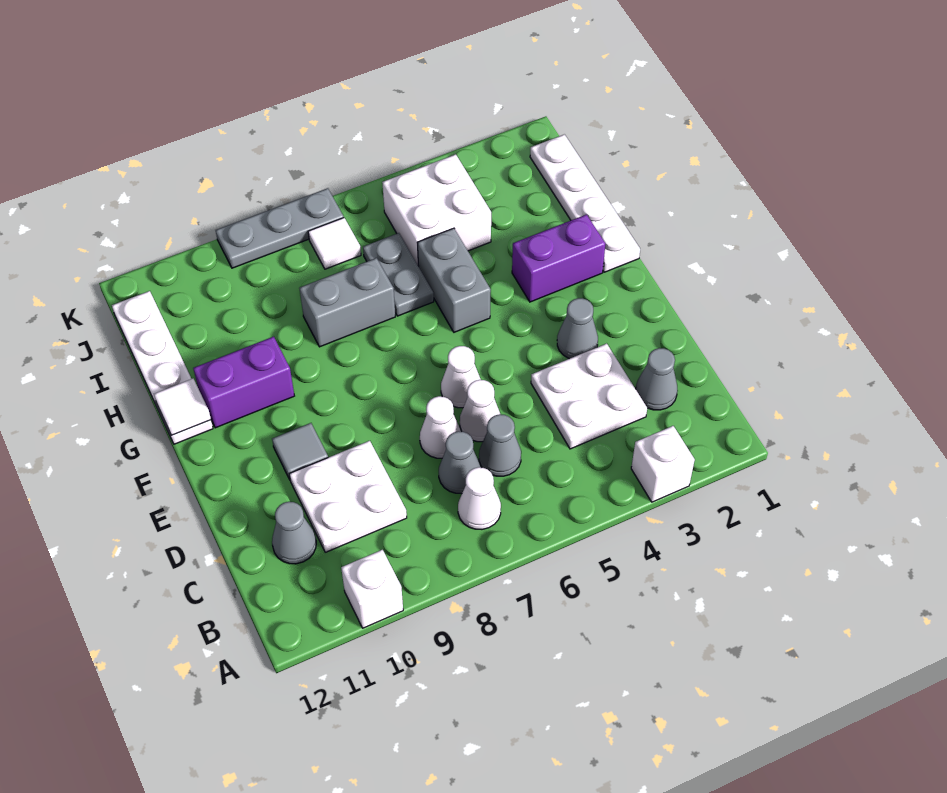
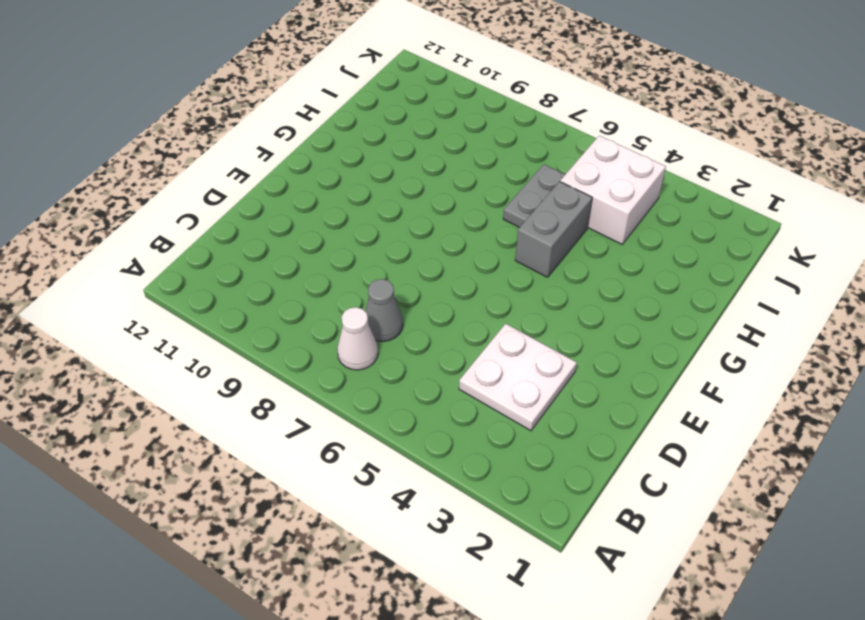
none -> white 1x1 brick [631,426,695,502]
none -> white 1x1 brick [341,550,403,628]
none -> grey 1x1 cone [636,348,678,410]

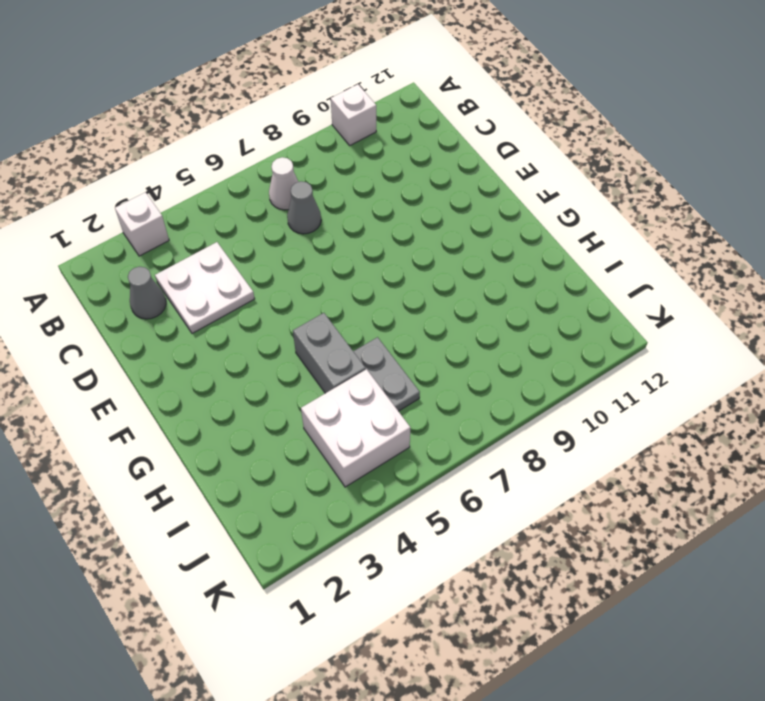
none -> grey 1x1 cone [479,414,521,476]
none -> white 2x2 plate [289,441,407,552]
none -> grey 1x1 cone [272,502,316,564]

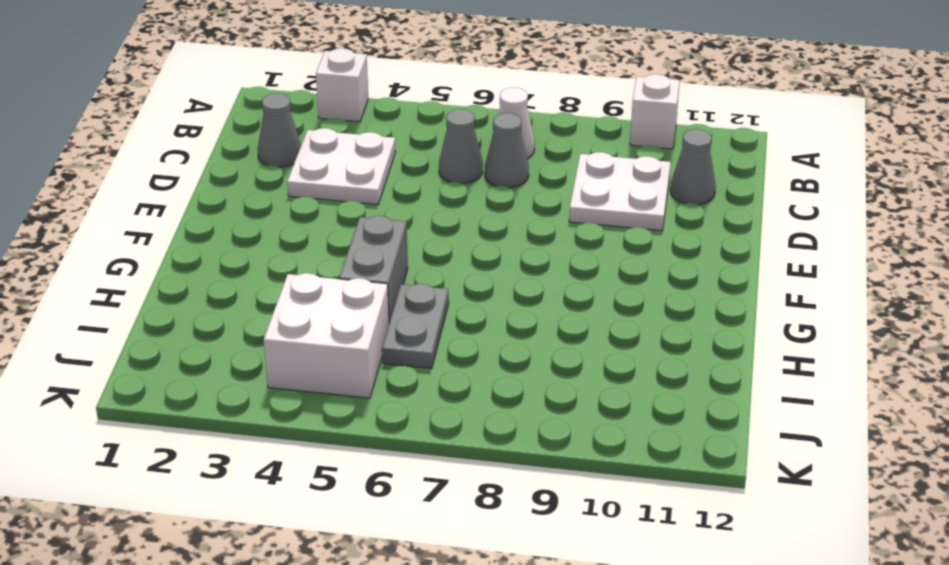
none -> white 1x1 cone [460,380,500,442]
none -> white 1x1 cone [420,396,461,458]
none -> grey 1x1 cone [557,298,598,359]

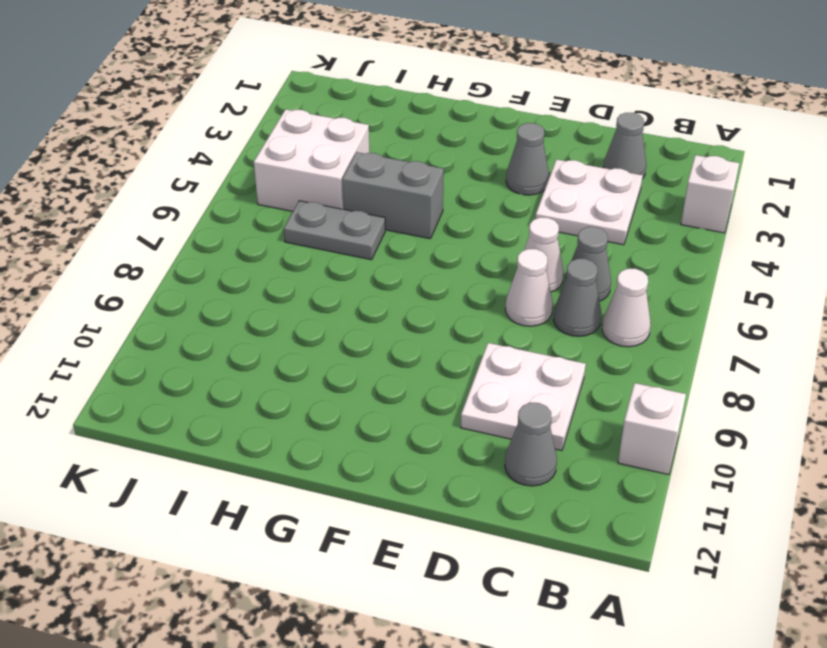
none -> white 1x1 cone [441,346,481,408]
none -> grey 1x1 tile [272,423,328,479]
none -> white 1x4 plate [530,134,640,272]

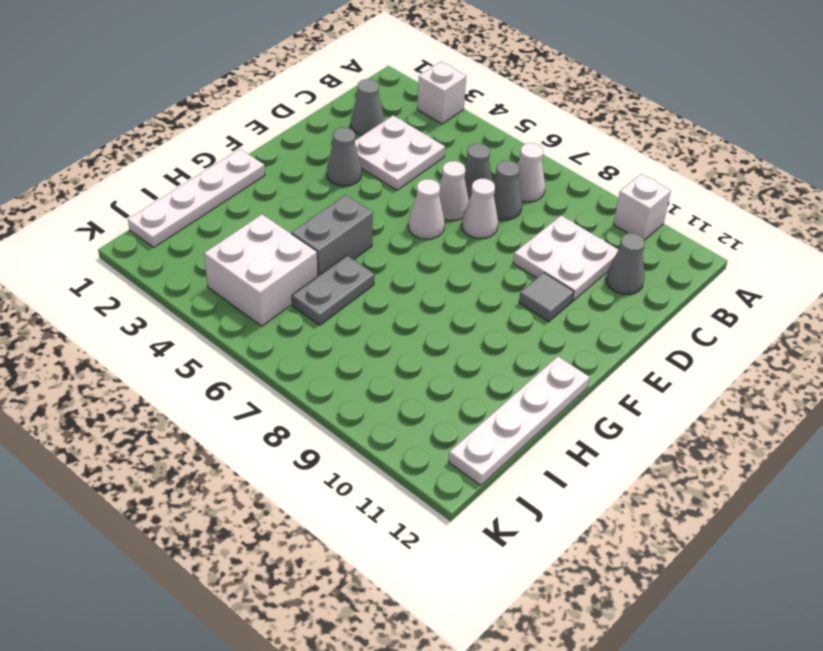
none -> purple 1x2 brick [512,215,606,302]
none -> purple 1x2 brick [193,337,294,428]
none -> grey 1x2 brick [299,258,395,347]

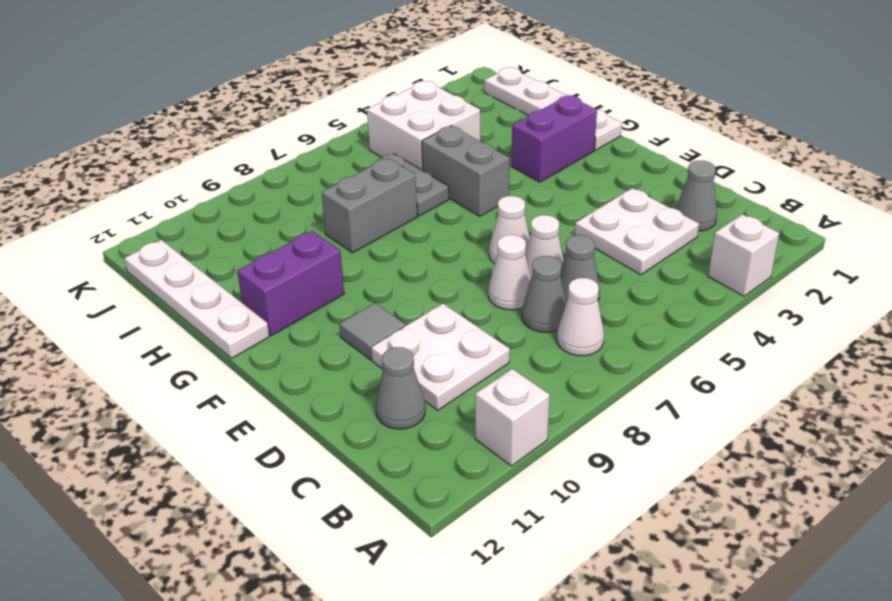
none -> grey 1x1 cone [557,298,598,359]
none -> white 1x1 tile [308,218,361,269]
none -> grey 1x3 plate [216,188,344,268]

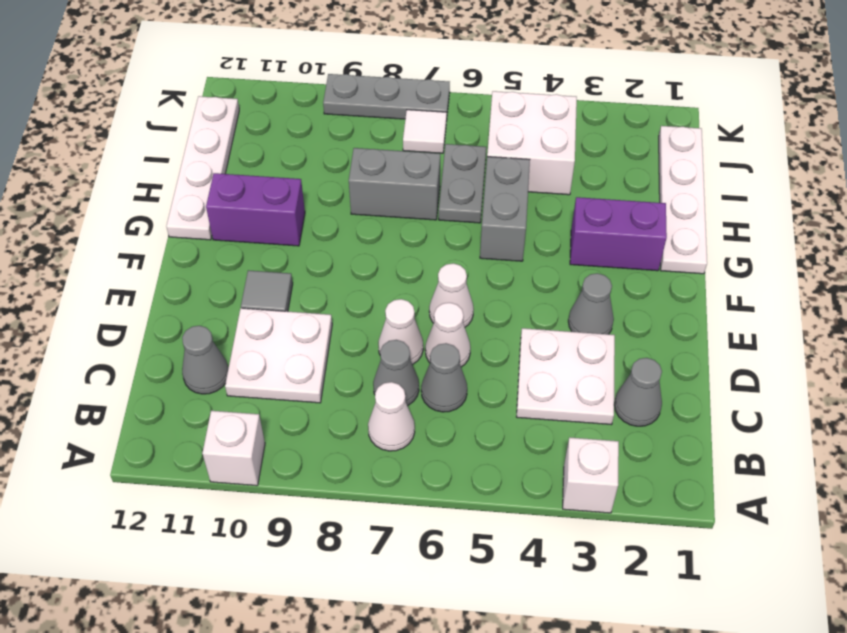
none -> white 1x1 tile [154,379,211,435]

